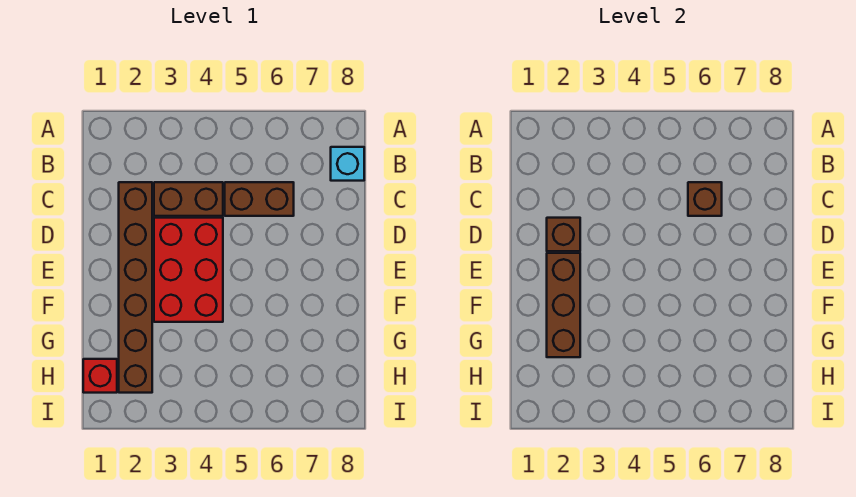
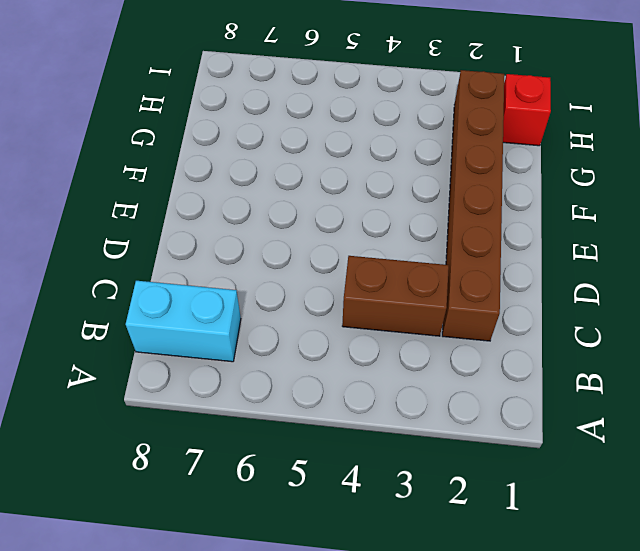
cyan 1x2 brick [126,281,241,362] -> cyan 1x1 brick [331,147,364,181]
none -> brown 1x2 brick [225,182,294,216]
none -> red 2x3 brick [154,218,223,322]

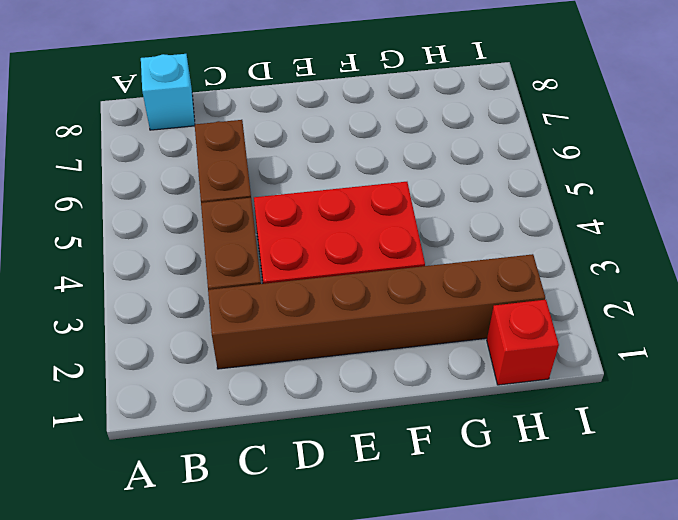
none -> brown 1x1 brick [688,182,722,216]
none -> brown 1x1 brick [547,218,580,251]

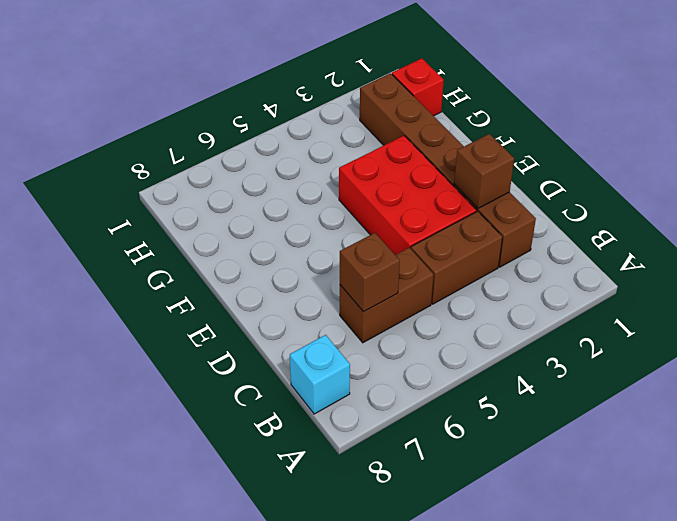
none -> brown 1x3 brick [547,253,580,357]

